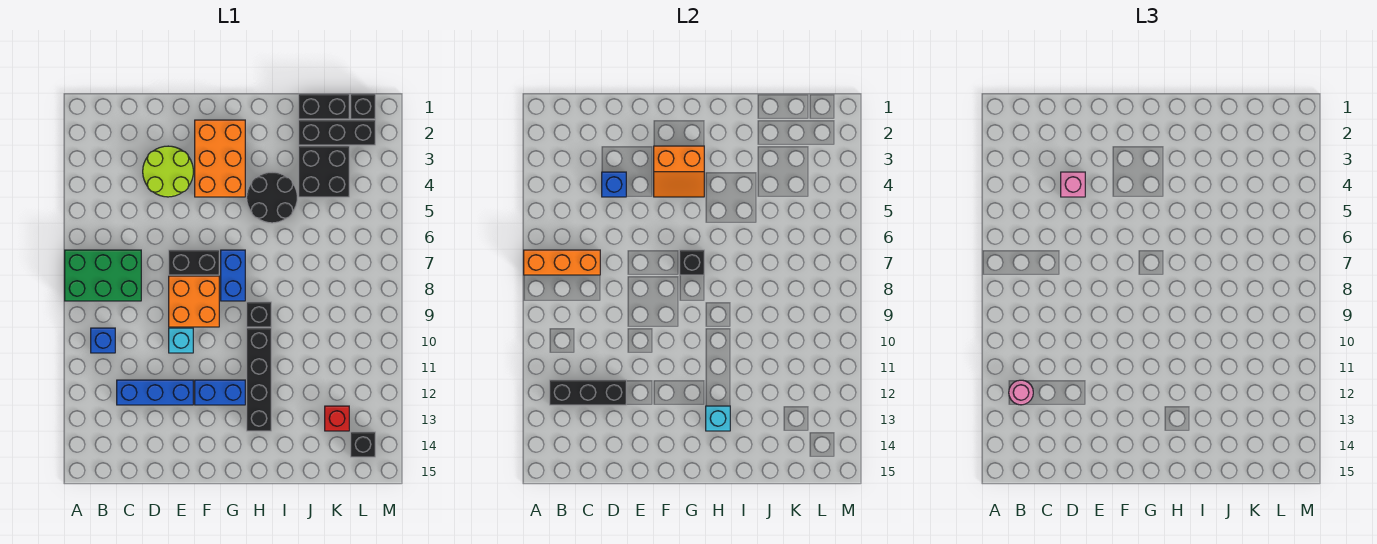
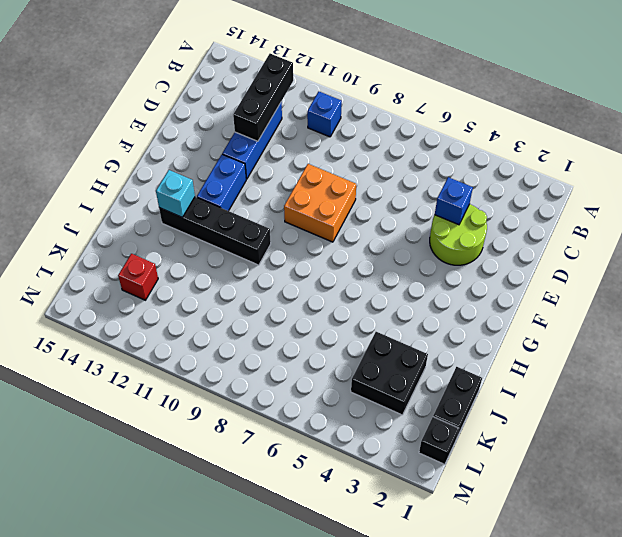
none -> green 2x3 brick [65,250,141,301]
none -> black 1x2 brick [169,250,219,275]
none -> cyan 1x1 brick [169,328,193,353]

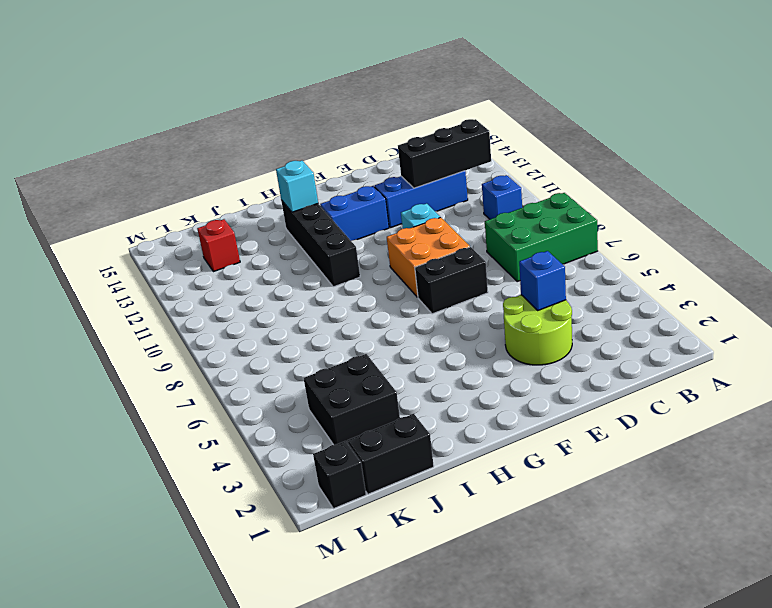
none -> orange 2x3 brick [195,120,245,197]
none -> blue 1x2 brick [221,250,245,301]
none -> black 2x2 round brick [247,172,297,223]

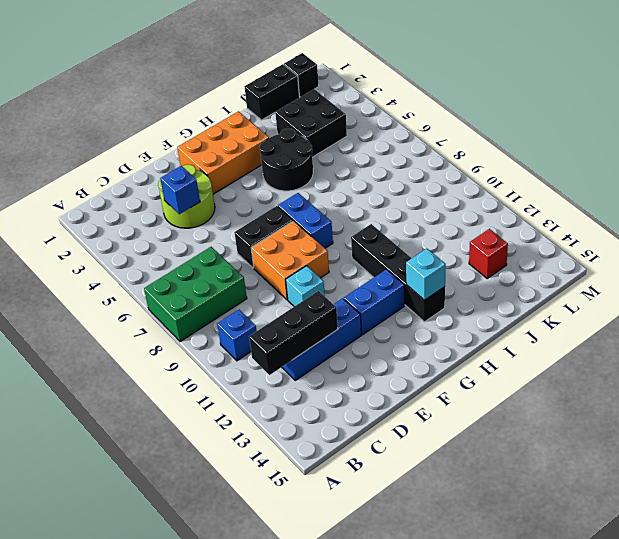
orange 2x3 brick [177,111,269,194] -> orange 2x3 brick turned to [195,120,245,197]
none -> black 1x1 brick [247,302,271,327]
none -> black 1x3 brick [299,120,375,145]
none -> black 1x1 brick [351,432,375,457]

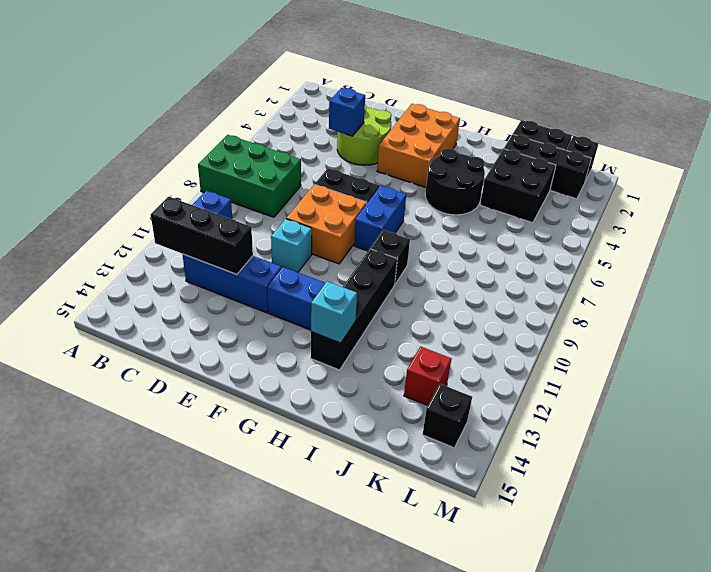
none -> orange 1x3 brick [524,250,600,275]
none -> orange 2x2 slope [654,146,704,197]
none -> black 1x1 brick [680,250,704,275]

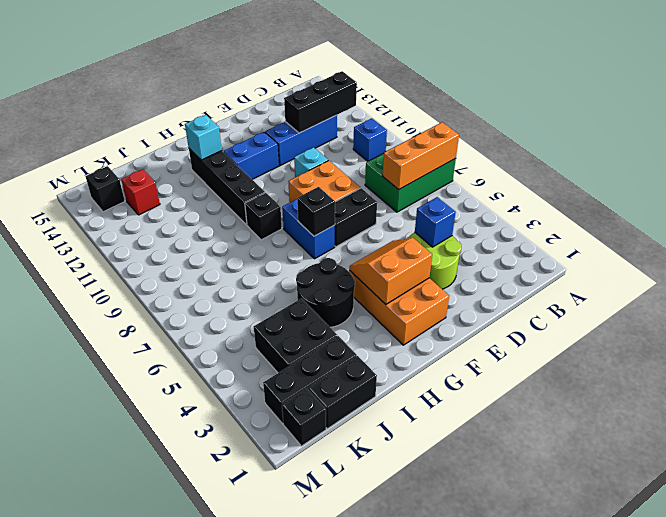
none -> pink 1x1 round brick [1009,380,1033,405]
none -> pink 1x1 brick [1061,172,1085,197]

